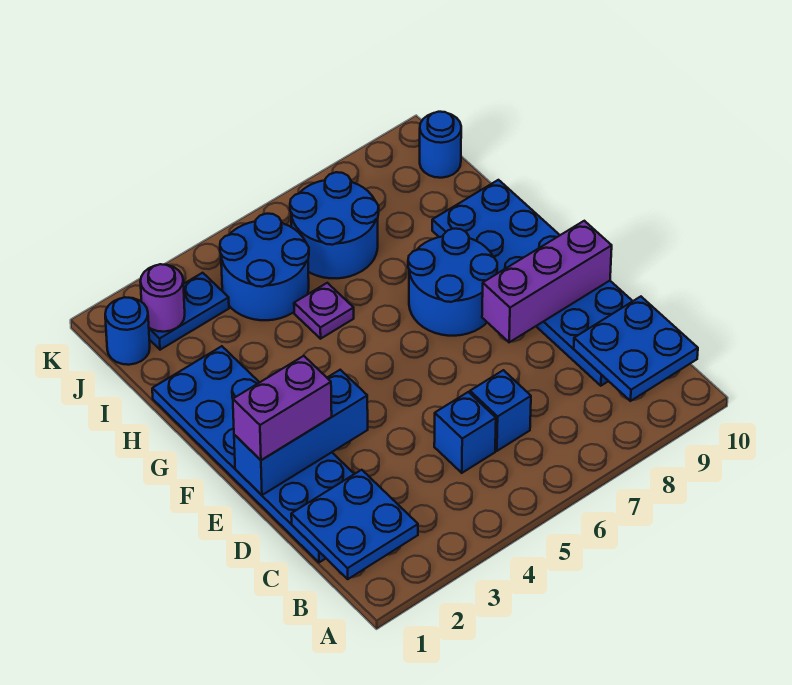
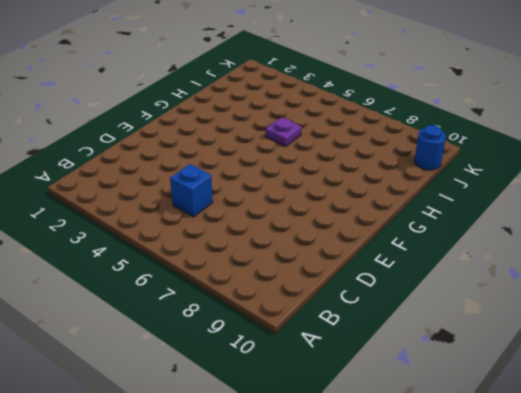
none -> blue 2x6 plate [152,346,354,562]
none -> blue 1x1 brick [470,370,531,451]
none -> blue 2x6 plate [432,180,632,386]

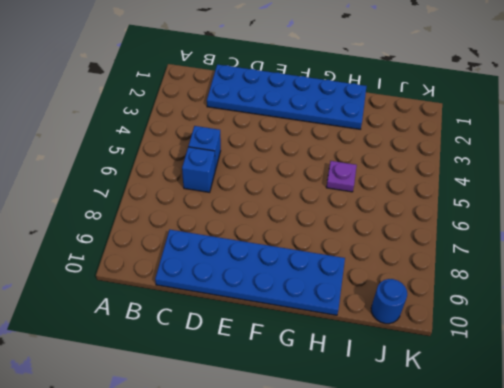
none -> blue 2x2 round brick [408,229,497,336]
none -> blue 2x2 round brick [220,214,309,320]
none -> blue 2x2 round brick [290,172,379,279]

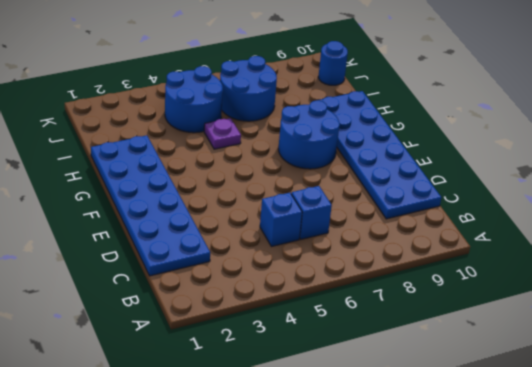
none -> blue 1x1 round brick [105,297,150,365]
none -> blue 1x2 plate [149,273,229,350]
none -> blue 2x2 plate [291,470,418,579]

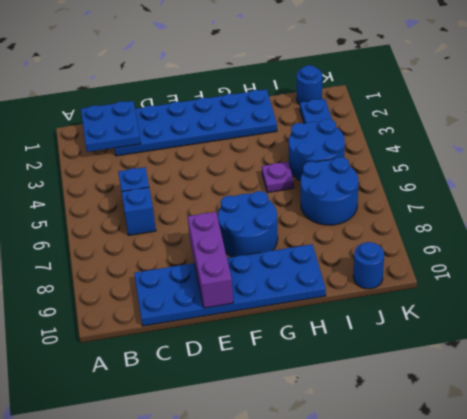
none -> blue 2x2 plate [574,297,698,401]
none -> blue 1x3 brick [234,370,368,495]
none -> purple 1x1 round brick [140,264,185,332]

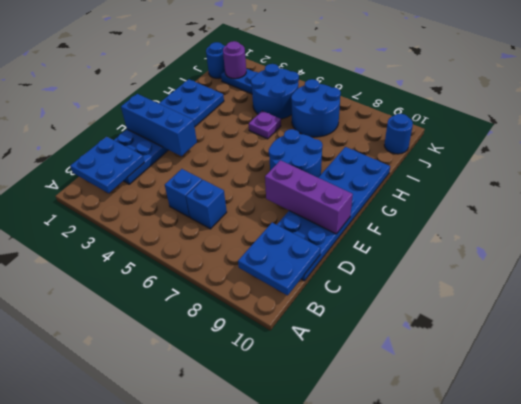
none -> purple 1x2 brick [233,356,332,460]

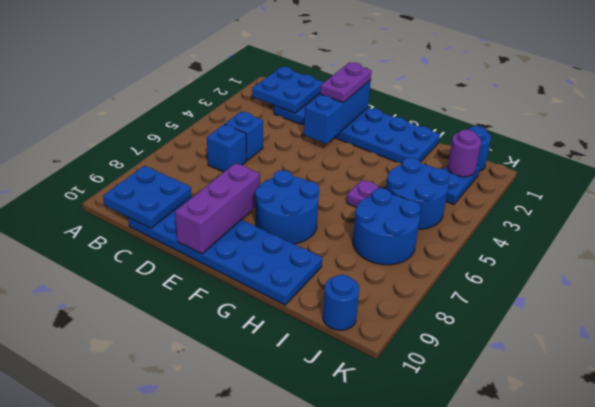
purple 1x2 plate [320,63,372,103] -> purple 1x2 brick [233,356,332,460]

